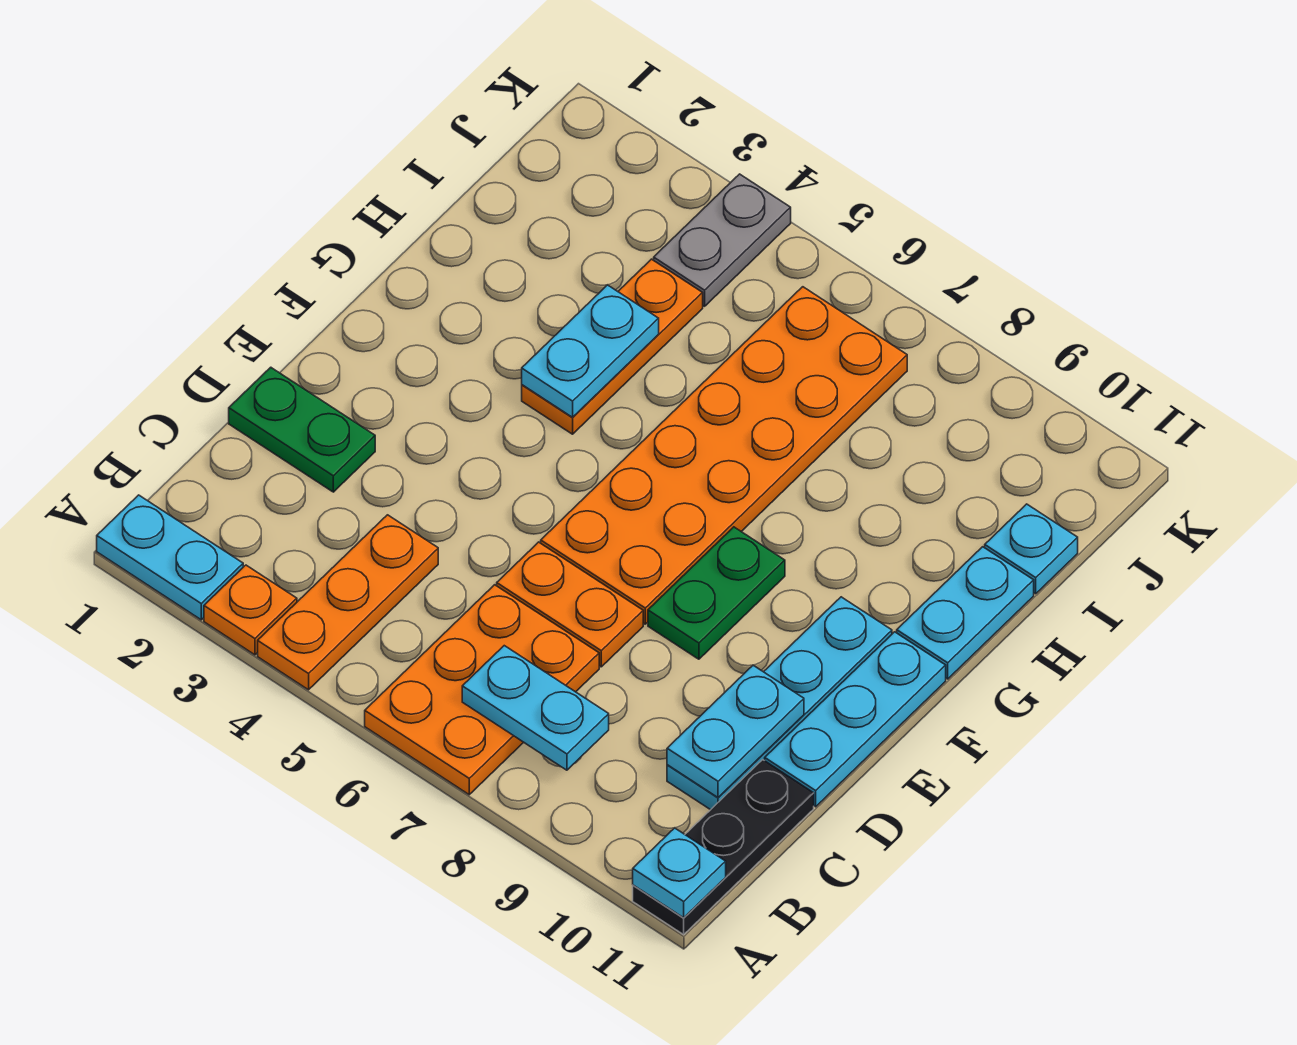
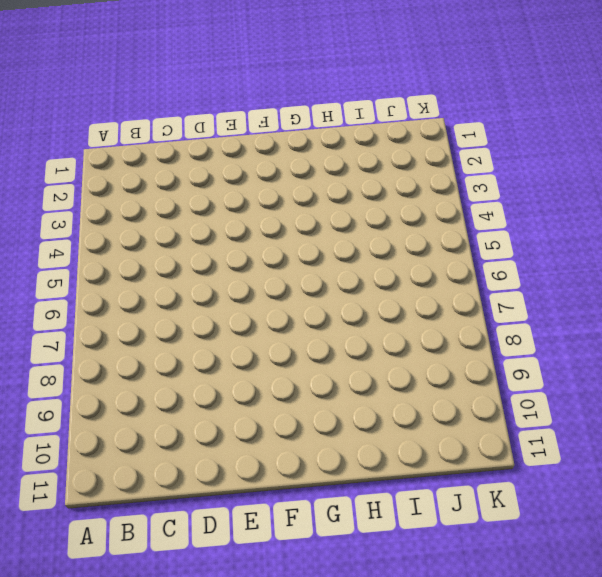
none -> cyan 1x2 plate [97,495,243,620]
none -> orange 1x1 plate [204,565,297,655]
none -> orange 1x3 plate [258,515,438,690]

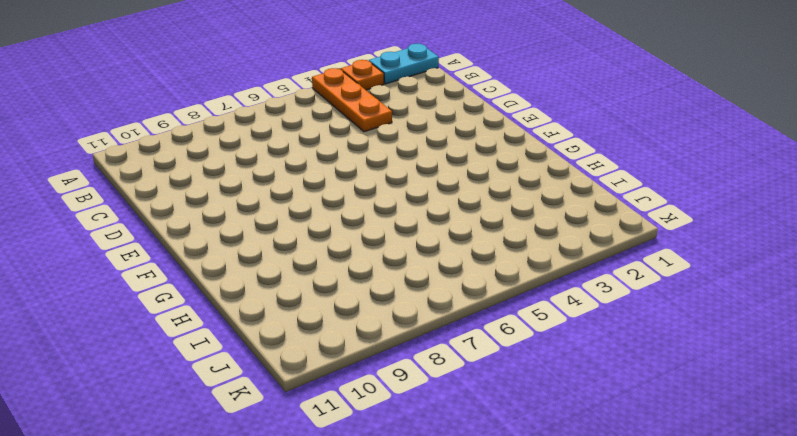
none -> orange 2x3 plate [365,585,599,795]
none -> black 1x3 plate [633,760,814,935]
none -> cyan 1x4 plate [667,597,892,810]

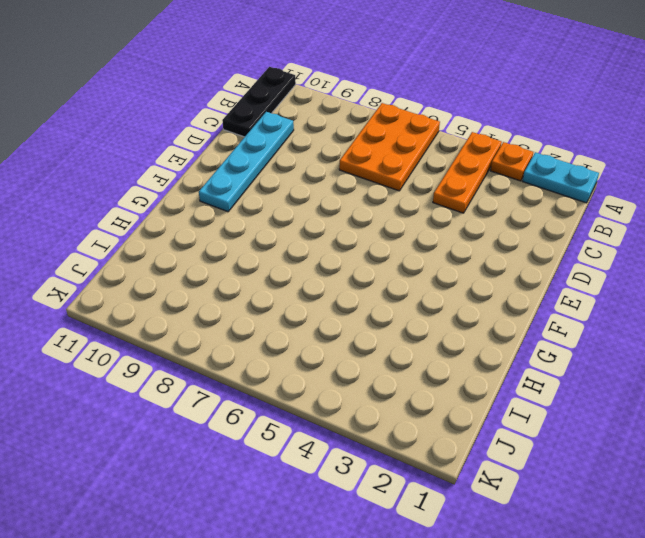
none -> green 1x2 plate [229,367,375,492]
none -> orange 1x2 plate [497,542,643,667]
none -> cyan 1x3 plate [765,632,946,807]

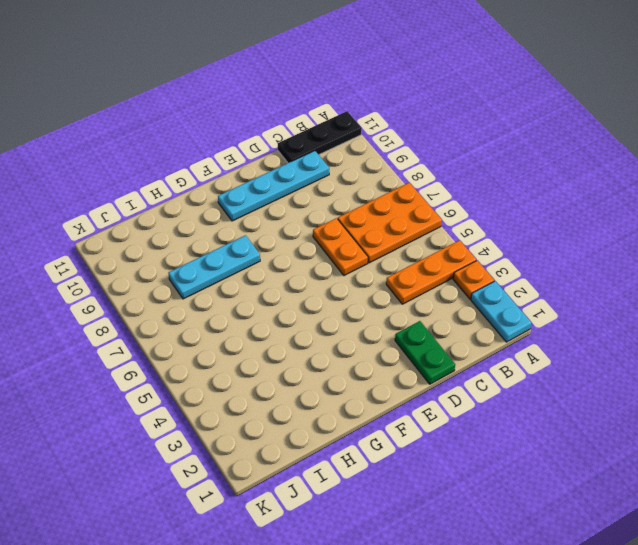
cyan 1x3 plate [168,235,260,299] -> cyan 1x3 plate moved to [765,632,946,807]
none -> orange 2x6 plate [541,287,907,624]
none -> green 1x2 plate [648,527,785,659]
none -> orange 1x3 plate [522,259,703,434]

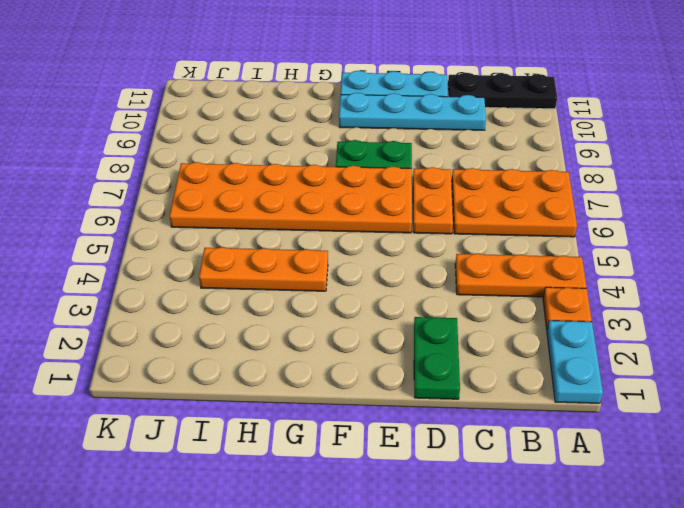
none -> cyan 1x2 plate [897,547,1034,679]
none -> cyan 1x1 plate [985,504,1078,594]
none -> grey 1x2 plate [654,174,791,306]

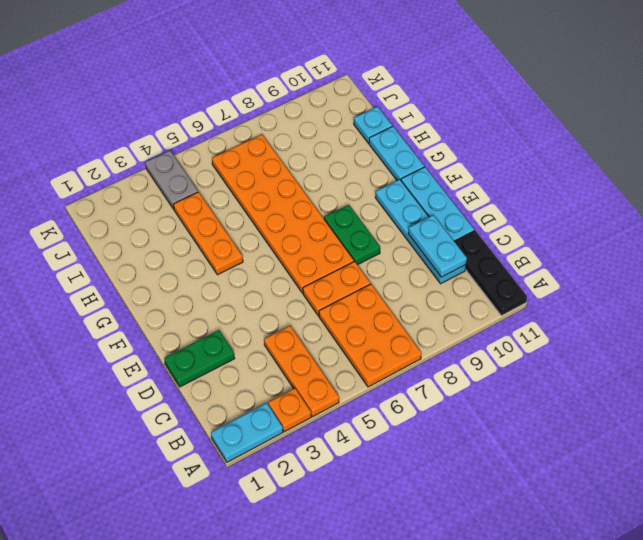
none -> cyan 1x1 plate [633,828,726,918]
none -> cyan 1x2 plate [462,646,609,770]
none -> cyan 1x2 plate [522,285,659,417]

